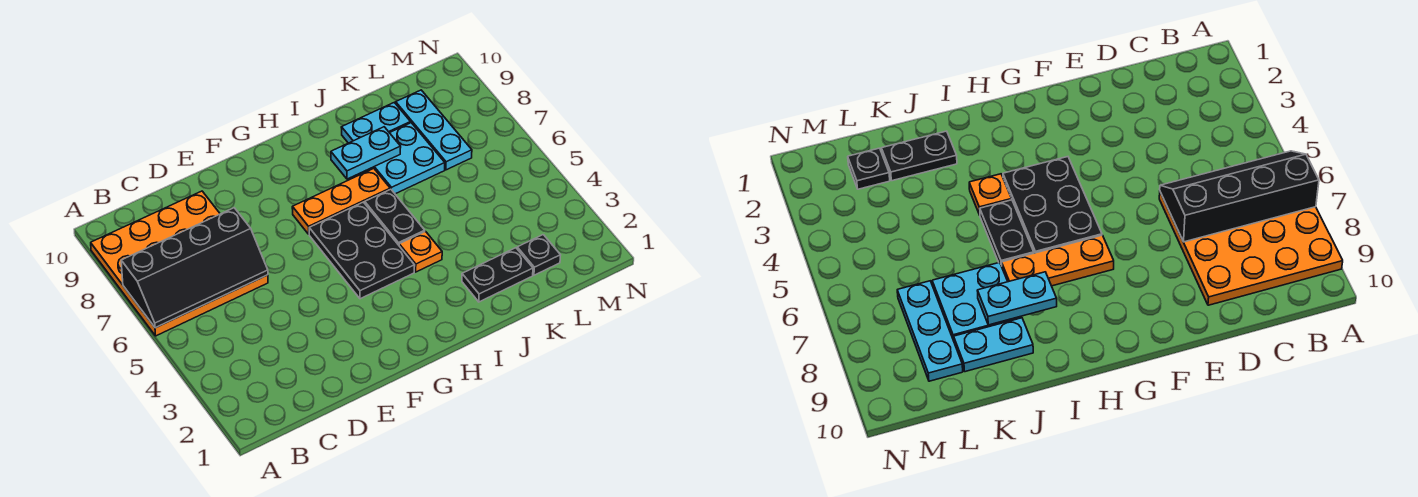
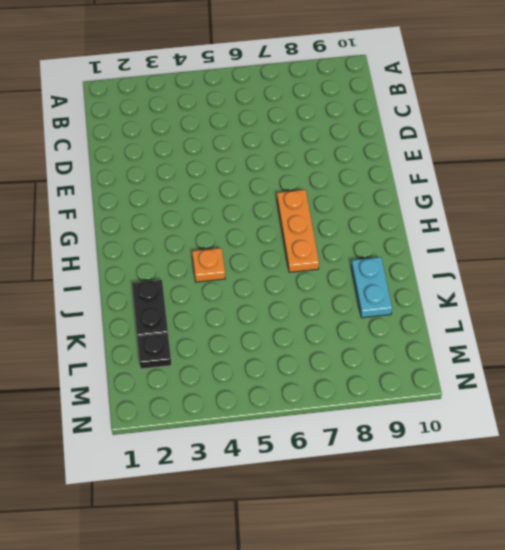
none -> orange 4x4 plate [91,191,268,336]
none -> black 2x3 plate [309,202,415,299]
none -> black 1x2 plate [365,189,425,245]

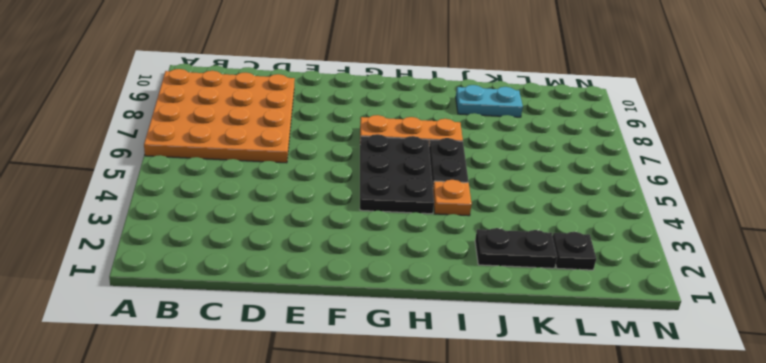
none -> cyan 2x2 plate [370,123,445,194]
none -> cyan 1x3 plate [396,90,472,170]
none -> black 2x4 slope [121,208,268,328]

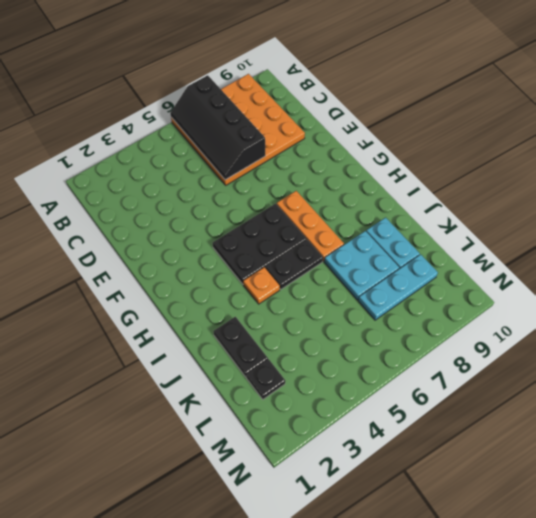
none -> cyan 1x2 plate [331,127,401,179]

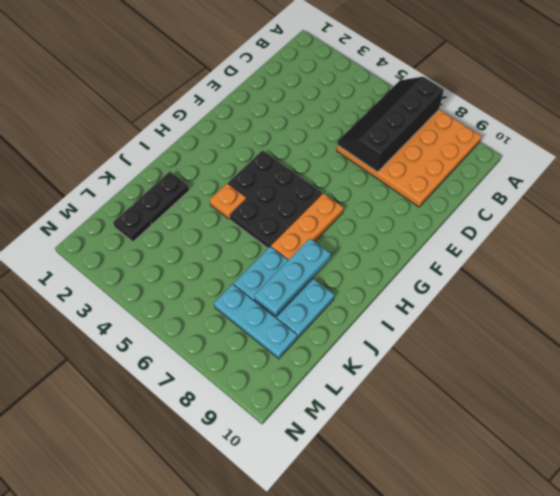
cyan 1x3 plate [255,239,331,316] -> cyan 1x2 plate [331,127,401,179]

